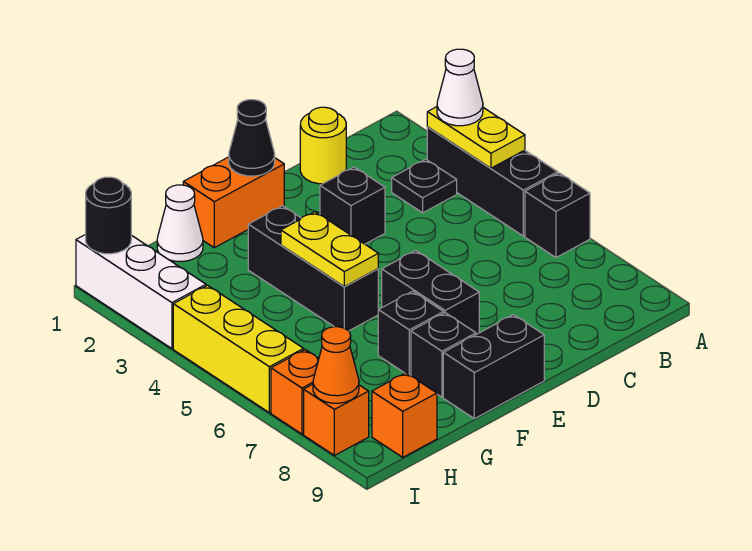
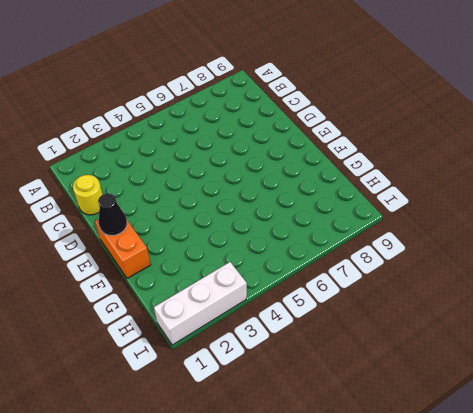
none -> black 1x3 brick [427,127,558,236]
none -> black 1x1 brick [525,173,590,257]
none -> black 1x1 plate [392,159,457,213]

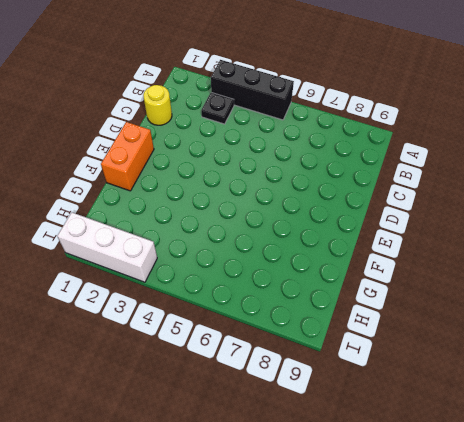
none -> black 1x1 brick [525,173,590,257]
none -> black 1x1 brick [320,167,385,244]
none -> black 1x2 brick [382,251,479,334]

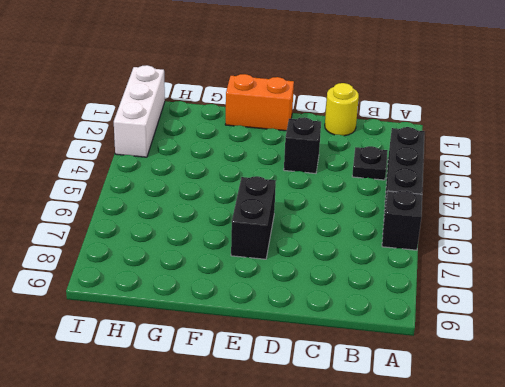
none -> black 1x2 brick [443,315,544,419]
none -> black 1x3 brick [248,206,378,331]
none -> black 1x1 brick [378,291,444,376]

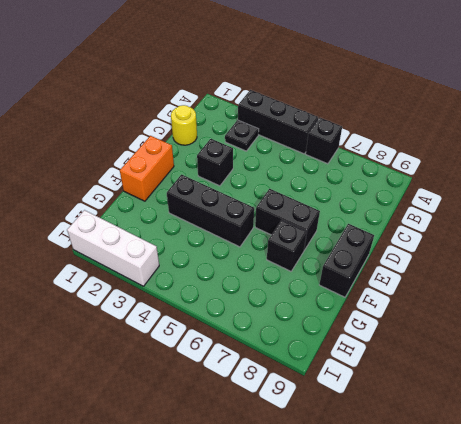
none -> black 1x1 brick [411,313,476,397]
none -> white 1x1 cone [157,185,203,262]
none -> orange 1x1 brick [372,373,437,457]

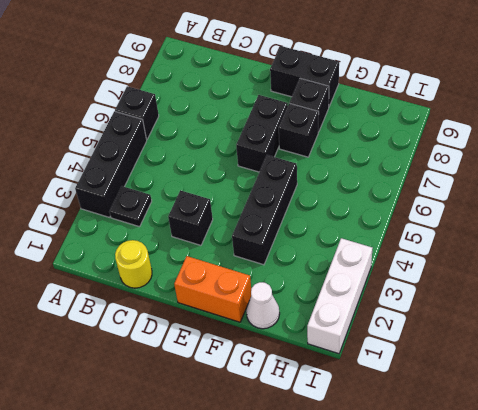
none -> orange 1x1 brick [372,373,437,457]
none -> yellow 1x3 brick [173,285,304,413]
none -> orange 1x1 brick [271,350,319,434]

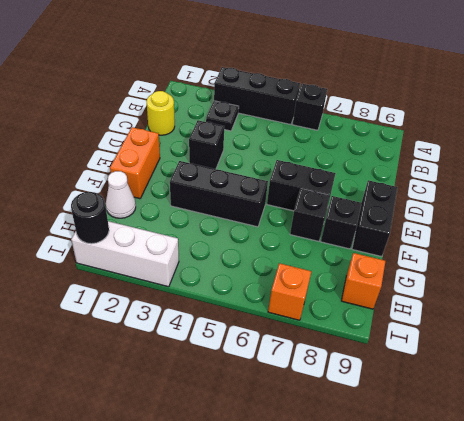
none -> yellow 1x3 brick [173,285,304,413]
none -> orange 1x1 brick [304,384,369,455]
none -> yellow 1x2 plate [427,107,525,168]

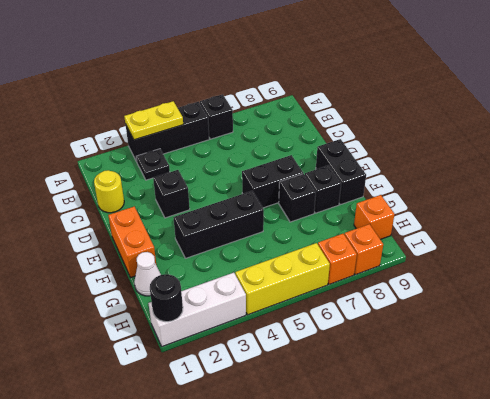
none -> black 1x1 cone [229,100,275,176]
none -> yellow 1x2 plate [281,212,378,287]
none -> orange 1x1 cone [313,327,359,403]

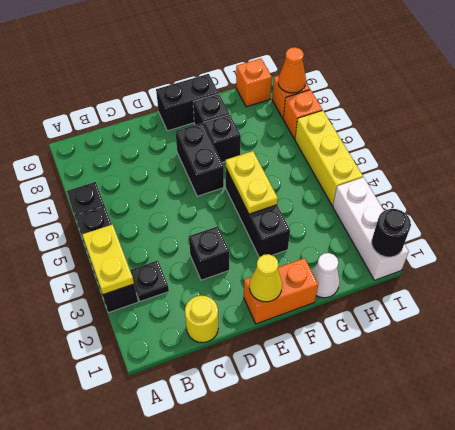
yellow 1x1 cone [249,254,282,302] -> black 1x1 cone [229,100,275,176]
none -> white 1x1 cone [437,49,483,126]

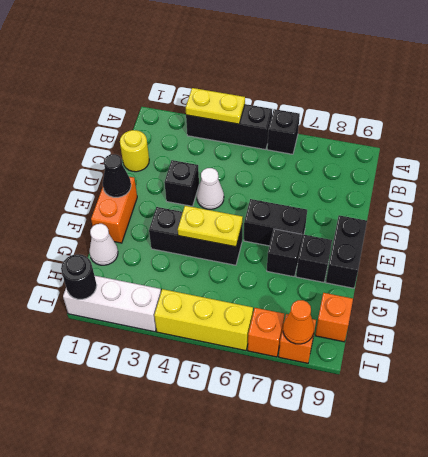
white 1x1 cone [197,168,224,209] -> white 1x1 cone moved to [437,49,483,126]
none -> black 1x1 plate [392,159,457,213]

